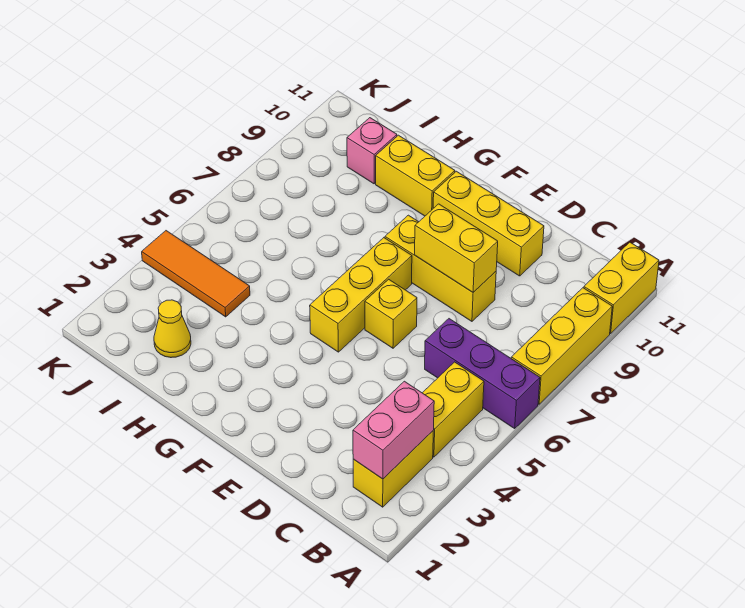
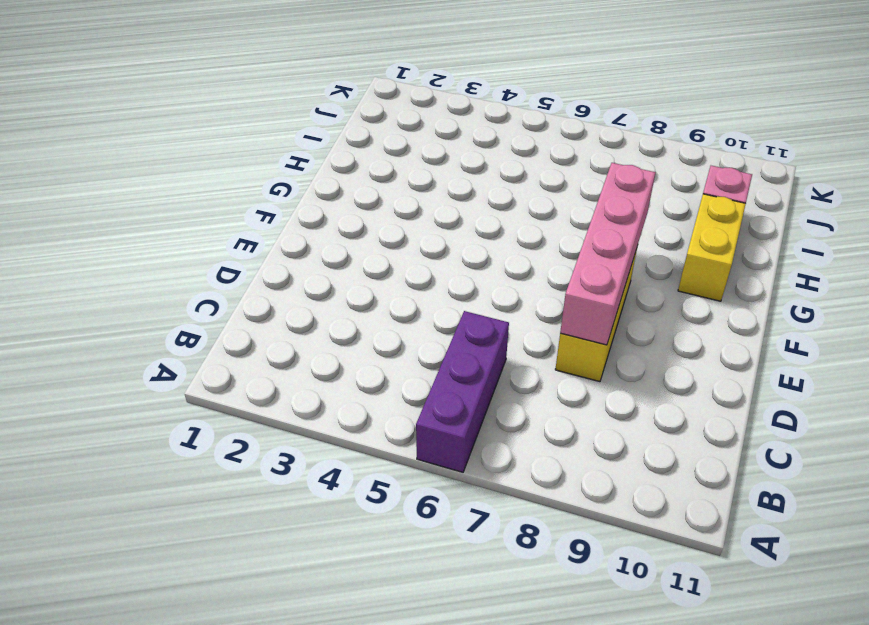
pink 1x4 brick [560,163,656,345] -> yellow 1x2 brick [415,204,498,292]
none -> yellow 1x3 brick [511,288,612,404]
none -> yellow 1x2 brick [584,242,659,333]
none -> yellow 1x2 brick [353,431,433,507]

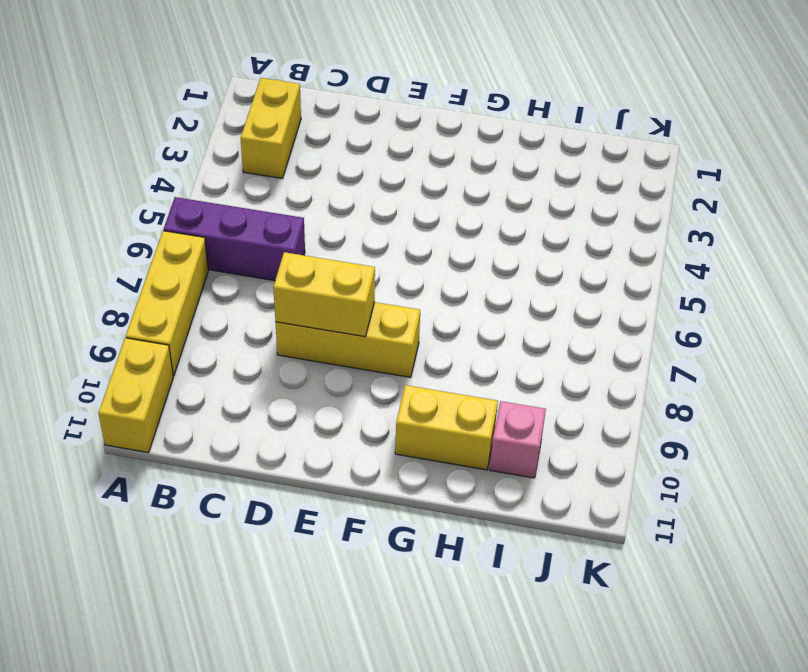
none -> yellow 1x2 brick [423,362,484,457]
none -> yellow 1x3 brick [433,171,544,276]
none -> yellow 1x1 brick [365,279,417,348]

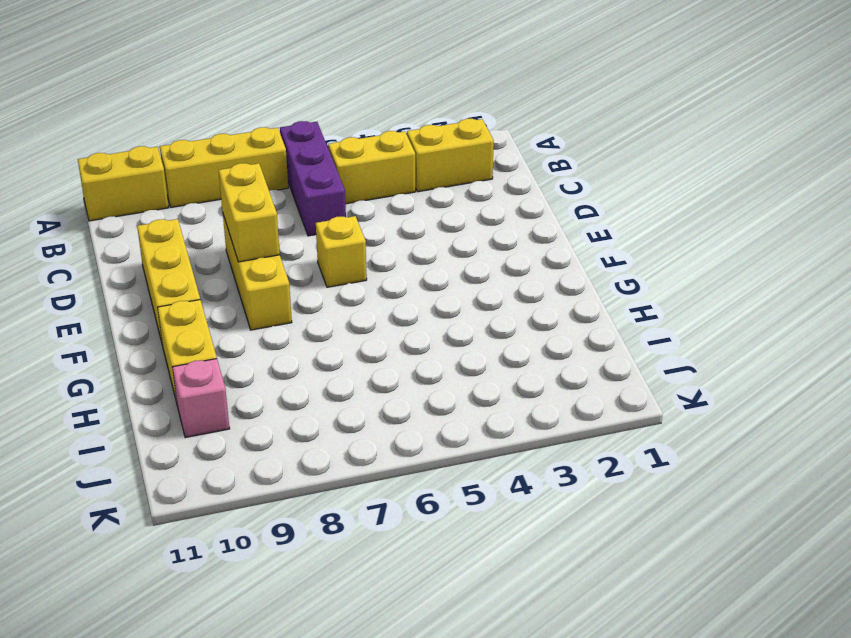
none -> yellow 1x3 brick [310,238,412,352]
none -> yellow 1x1 cone [154,300,191,358]
none -> orange 1x3 tile [142,231,250,317]

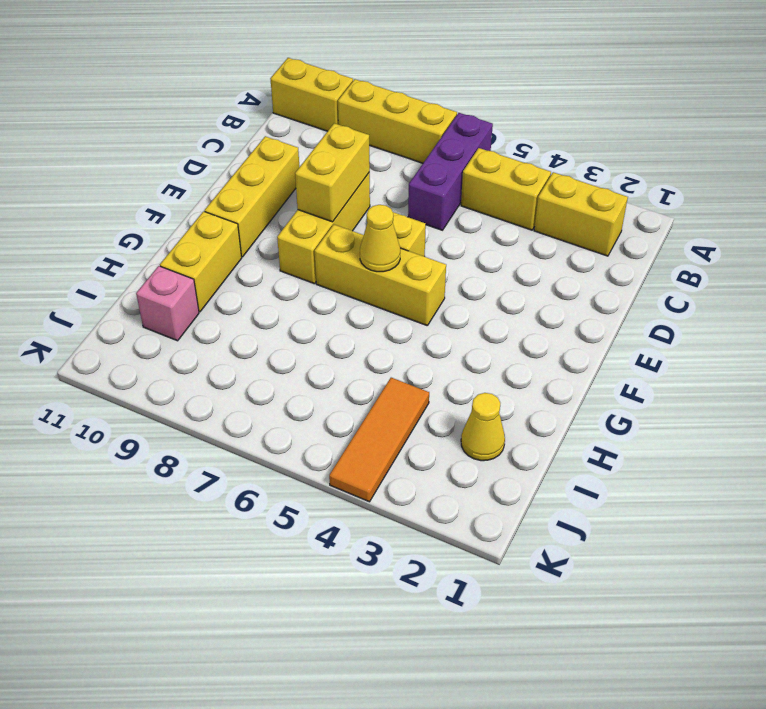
yellow 1x1 cone [360,205,400,272] -> none
none -> pink 1x2 brick [353,381,434,479]

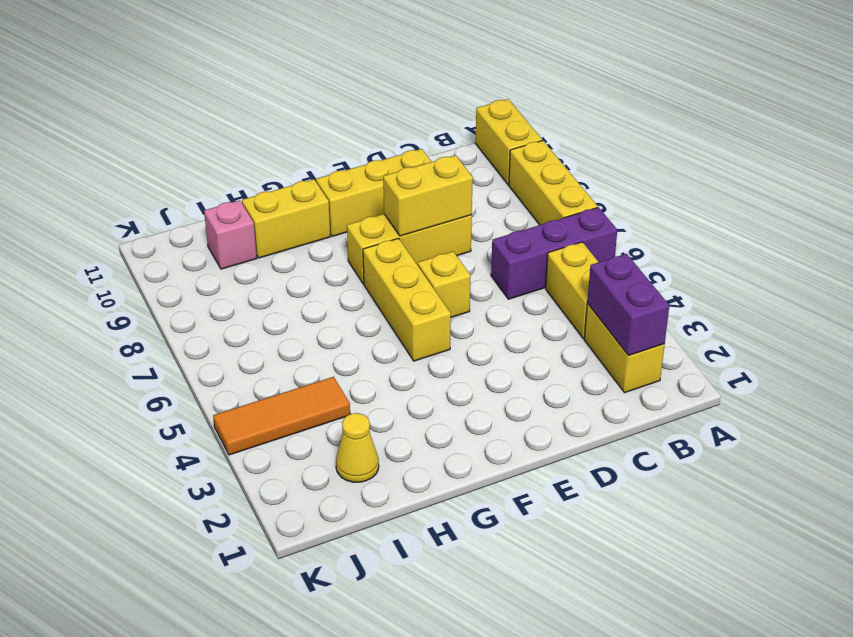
purple 1x2 brick [587,254,669,356] -> pink 1x2 brick [353,381,434,479]

